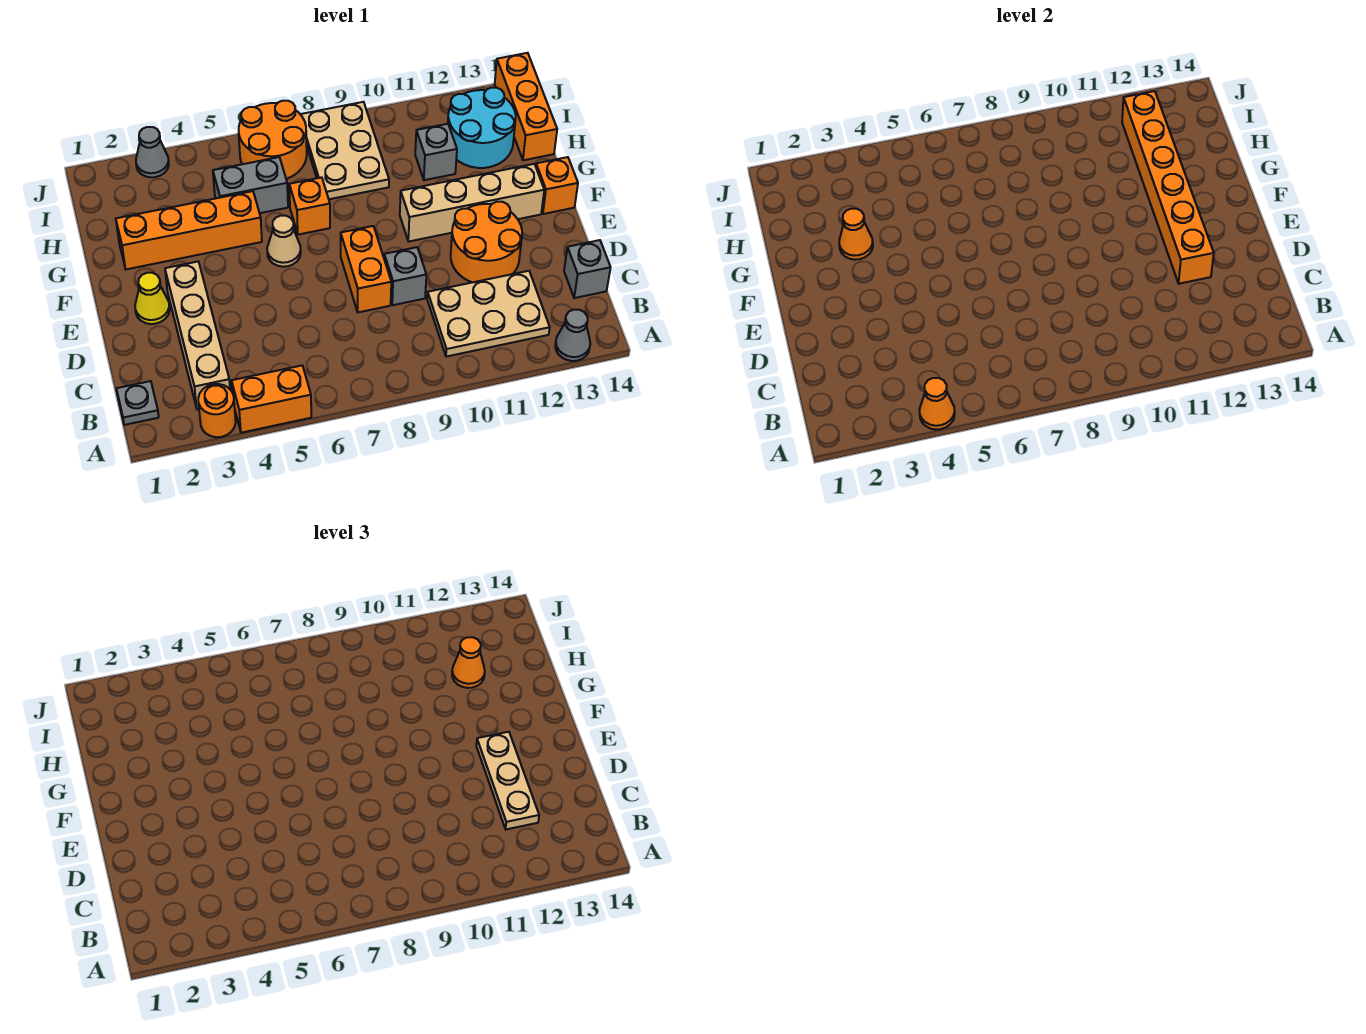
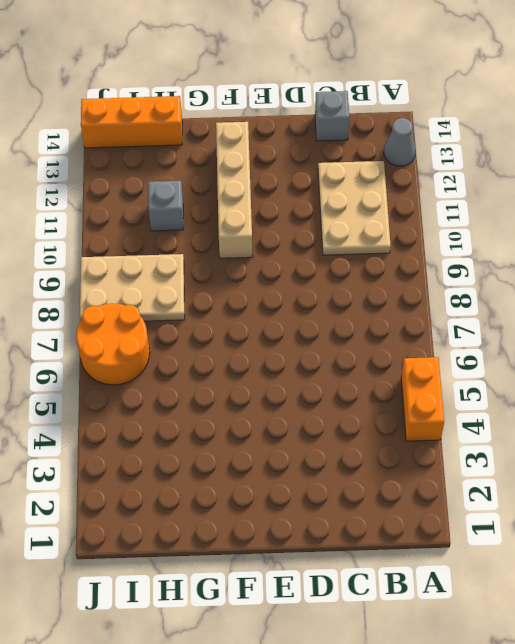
none -> orange 1x1 round brick [198,384,236,437]
none -> grey 1x1 plate [117,381,159,425]
none -> tan 1x4 brick [165,262,230,409]

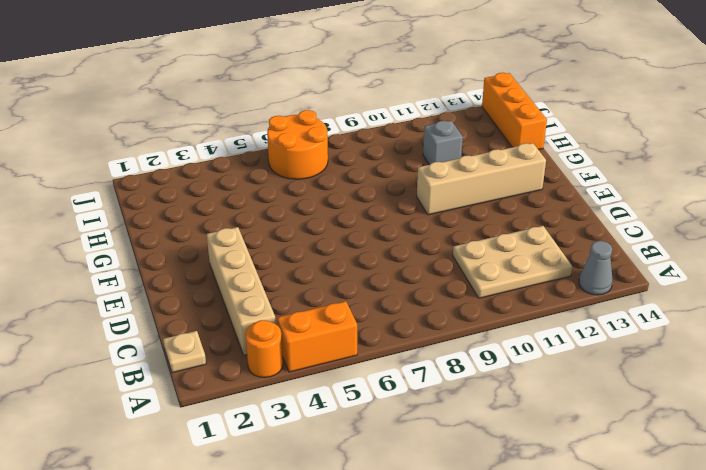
tan 1x1 plate [163,331,206,373] -> grey 1x1 plate [117,381,159,425]
none -> grey 1x1 brick [564,240,611,298]
none -> orange 1x2 brick [341,226,391,312]
none -> grey 1x1 brick [384,247,426,305]

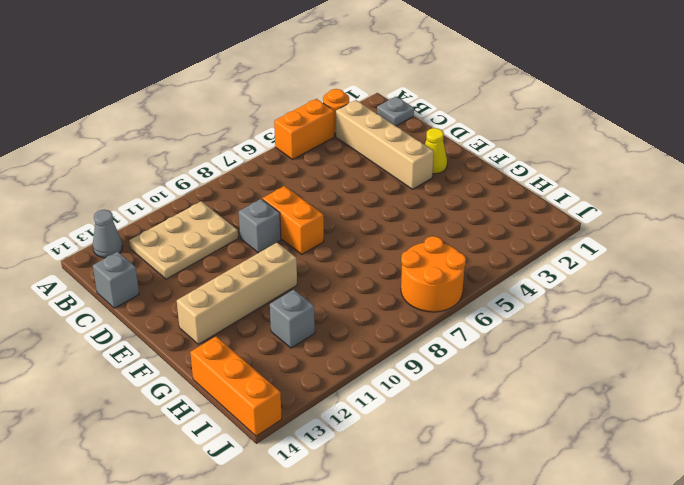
none -> orange 2x2 round brick [451,202,522,282]
none -> tan 1x1 cone [267,216,301,267]
none -> orange 1x1 brick [536,157,578,214]

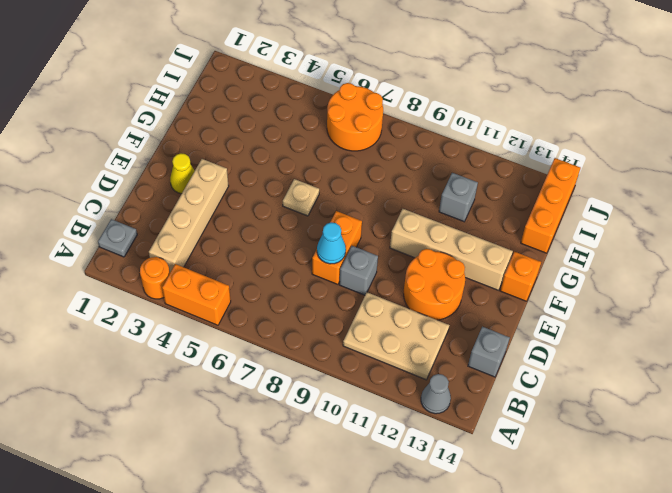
cyan 1x1 cone [317,222,346,264] -> none
tan 1x1 plate [283,179,319,216] -> tan 1x1 cone [267,216,301,267]
none -> orange 1x4 brick [116,191,262,269]
none -> orange 1x1 brick [289,177,330,235]
none -> grey 1x2 brick [213,157,288,213]

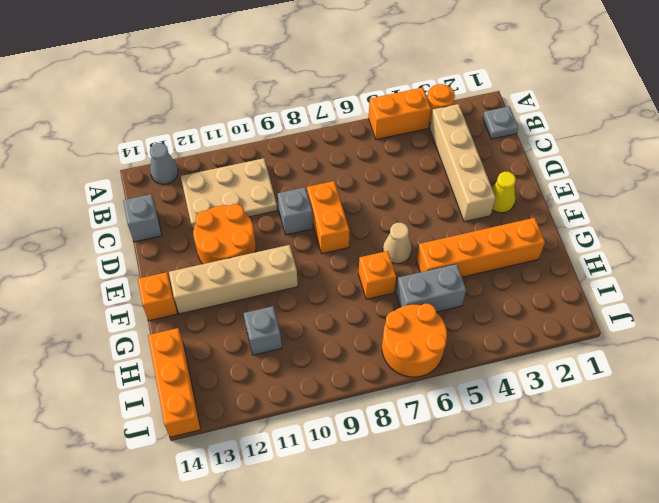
none -> tan 2x3 plate [300,102,389,199]
none -> cyan 2x2 round brick [448,88,516,168]
none -> grey 1x1 cone [136,127,169,177]

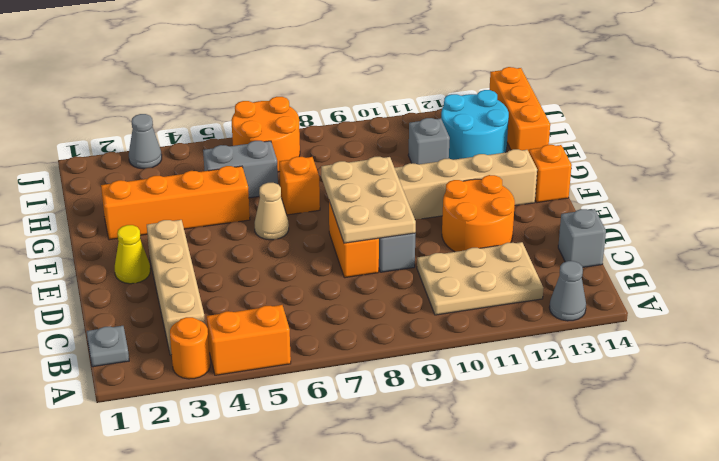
tan 2x3 plate [321,157,416,243] -> tan 2x3 plate moved to [300,102,389,199]
none -> orange 1x1 cone [919,378,955,430]
none -> orange 1x6 brick [1122,91,1214,284]
none -> orange 1x1 cone [839,209,873,260]

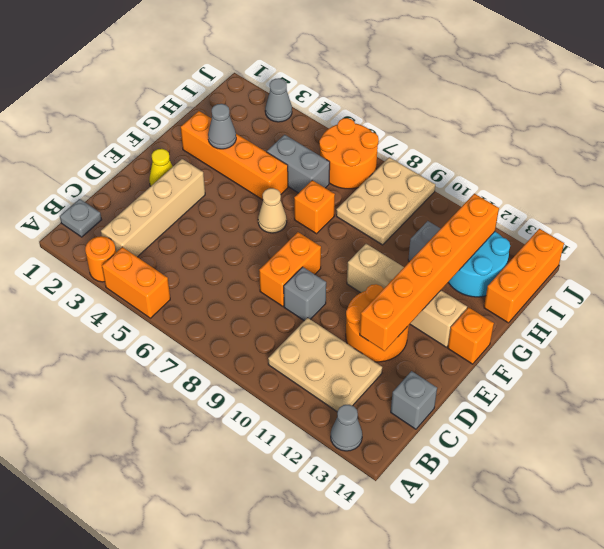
grey 1x1 cone [208,104,236,149] -> orange 1x1 cone [839,209,873,260]
none -> orange 1x1 cone [919,378,955,430]
none -> tan 1x3 plate [476,732,539,829]
none -> orange 1x1 cone [452,637,485,688]

